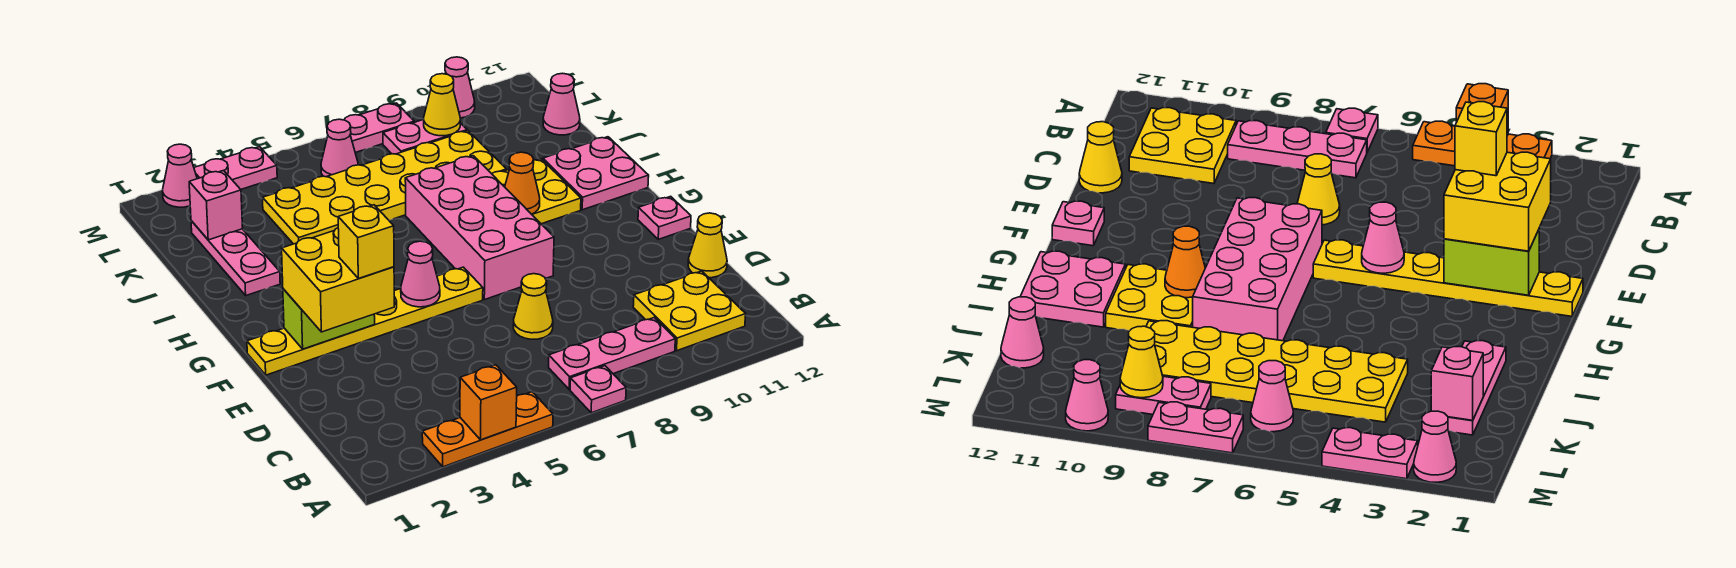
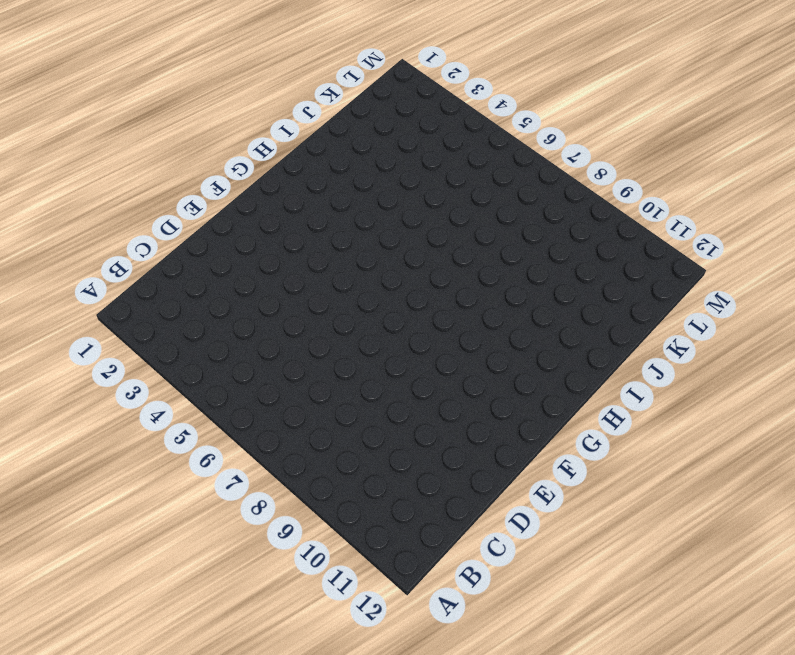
none -> orange 1x3 plate [422,392,553,467]
none -> pink 1x1 plate [570,366,626,413]
none -> pink 1x3 plate [549,318,675,389]

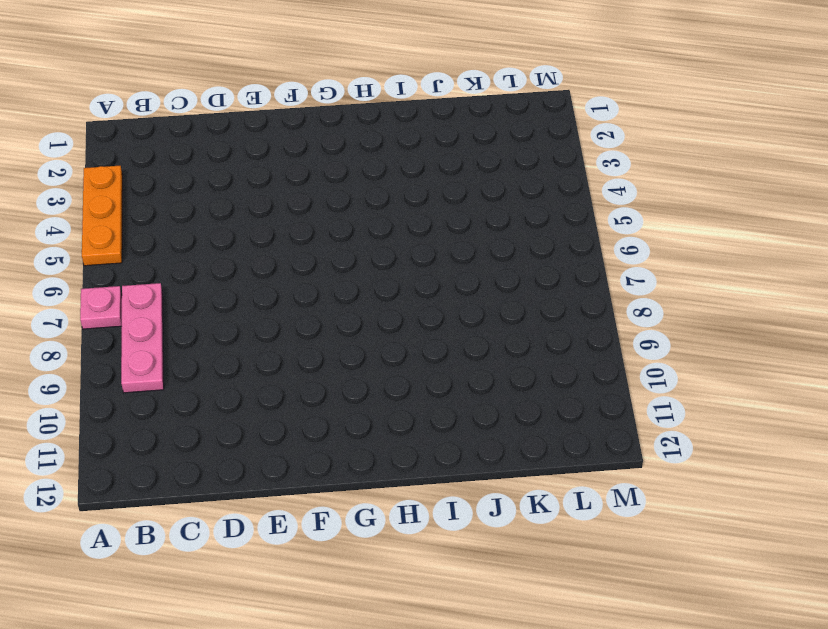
none -> yellow 2x2 plate [633,271,746,351]
none -> yellow 1x1 cone [513,274,553,339]
none -> yellow 1x1 cone [688,213,727,278]

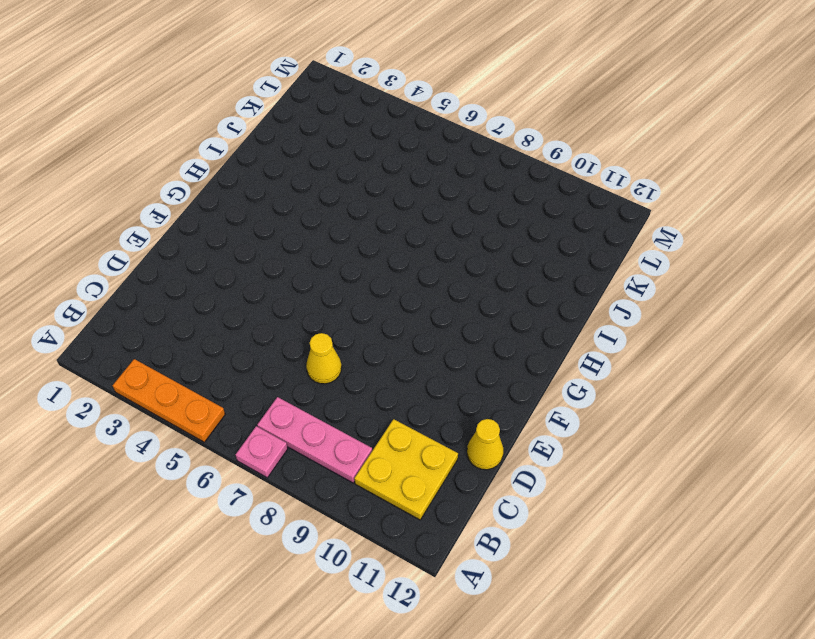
none -> yellow 1x6 plate [247,267,483,375]
none -> pink 2x4 brick [405,156,554,300]
none -> pink 1x1 plate [638,196,691,239]

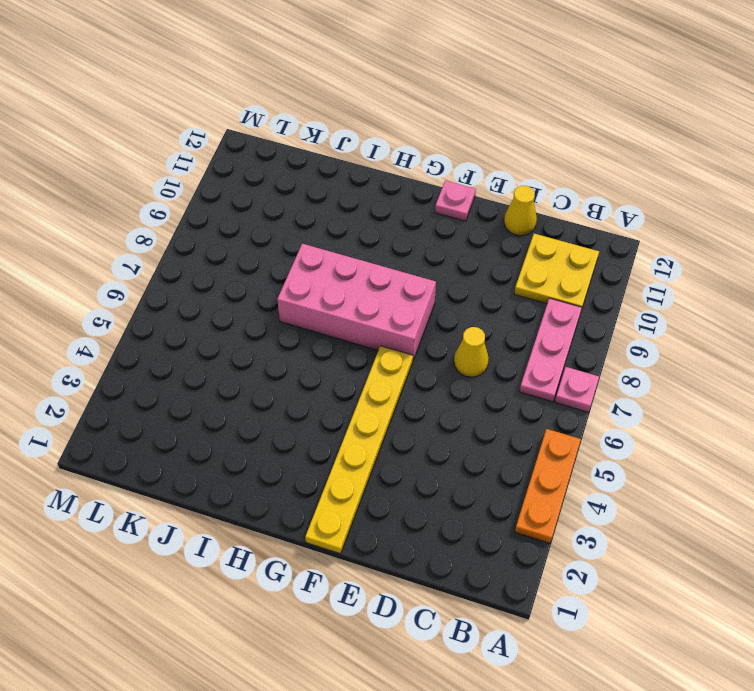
none -> yellow 2x2 plate [492,159,581,224]
none -> pink 2x2 plate [543,137,649,210]
none -> pink 1x3 plate [191,221,280,295]

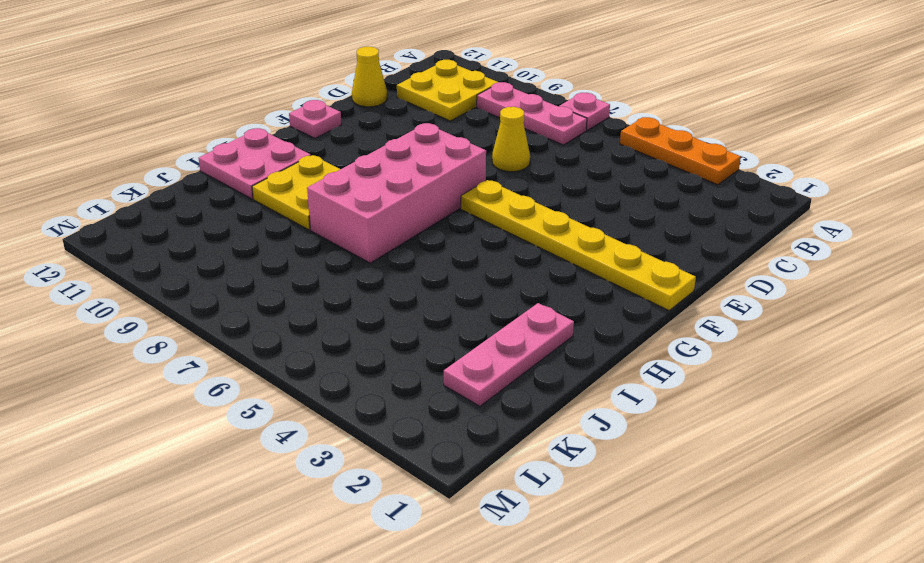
none -> yellow 2x6 plate [263,131,506,244]
none -> pink 1x1 cone [543,73,580,135]
none -> pink 1x1 cone [321,119,358,177]

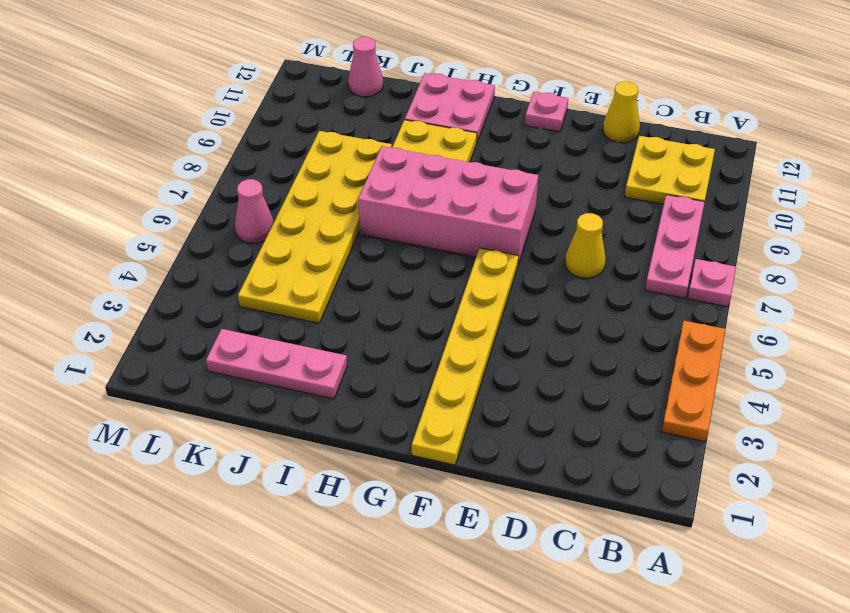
none -> pink 1x2 plate [383,119,467,154]
none -> pink 1x1 cone [163,144,197,207]
none -> pink 1x2 plate [194,147,277,189]

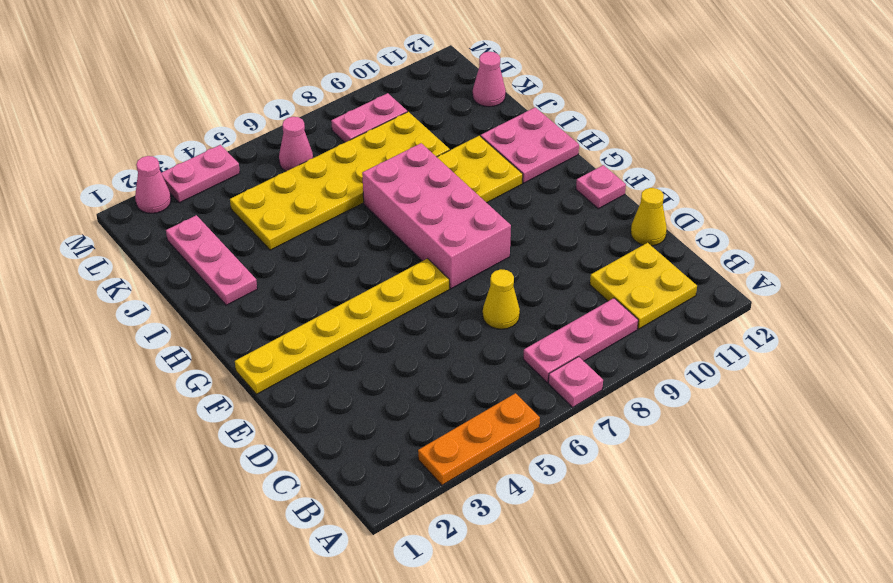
none -> pink 1x2 plate [344,103,414,153]
none -> pink 1x1 cone [445,57,475,118]
none -> orange 1x1 brick [460,365,517,440]

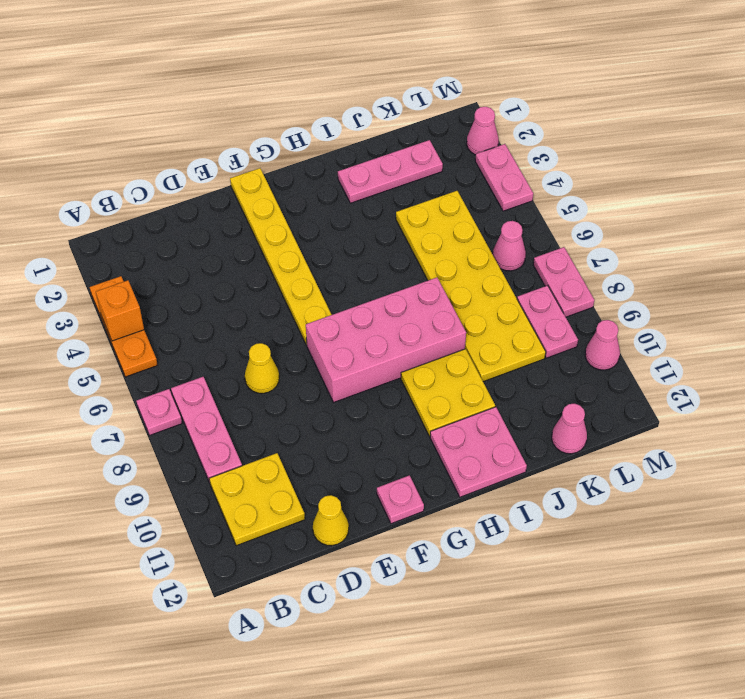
none -> lime 1x2 brick [283,289,375,349]
none -> pink 1x1 cone [401,241,440,307]
none -> orange 1x1 cone [505,152,540,214]

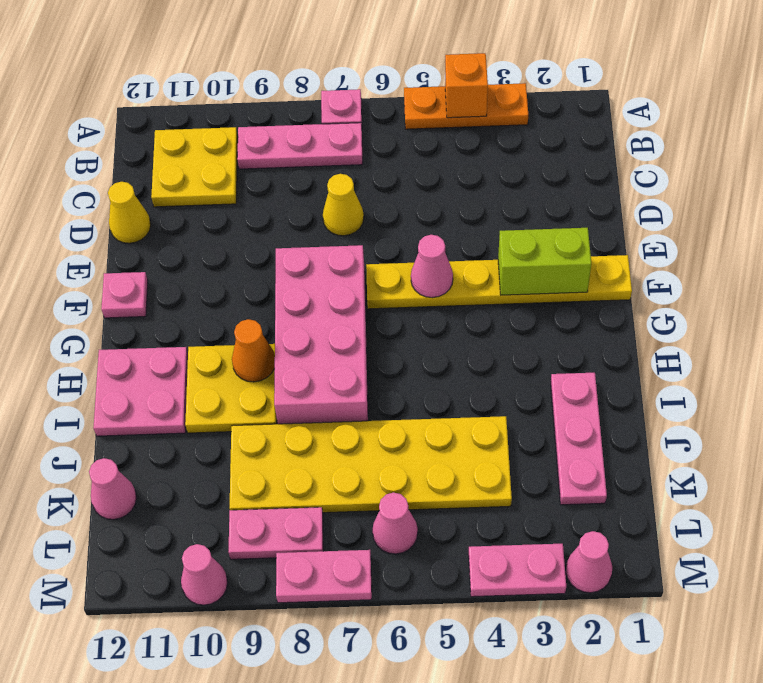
none -> pink 1x1 brick [189,170,243,240]
none -> yellow 1x1 cone [424,74,460,136]
none -> yellow 2x2 brick [282,228,394,332]

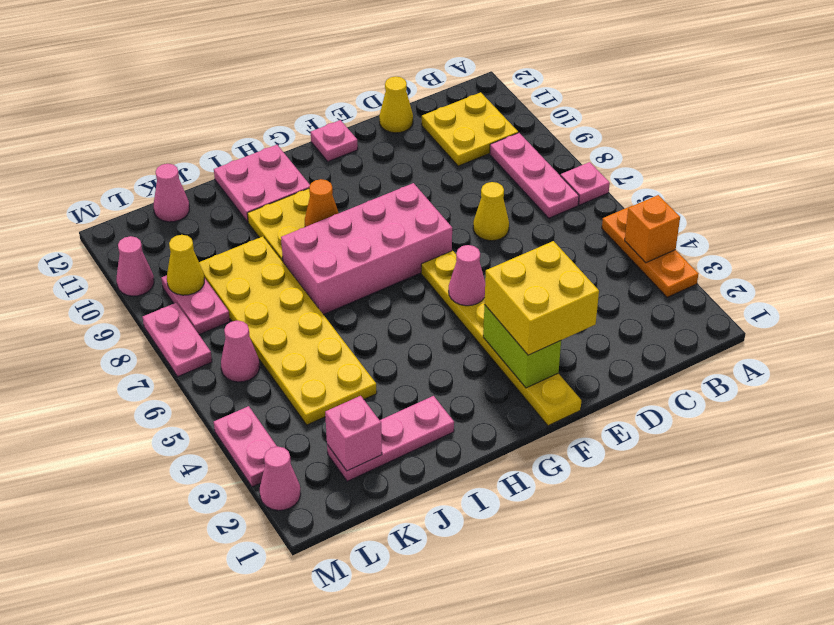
none -> yellow 1x1 brick [338,205,394,278]

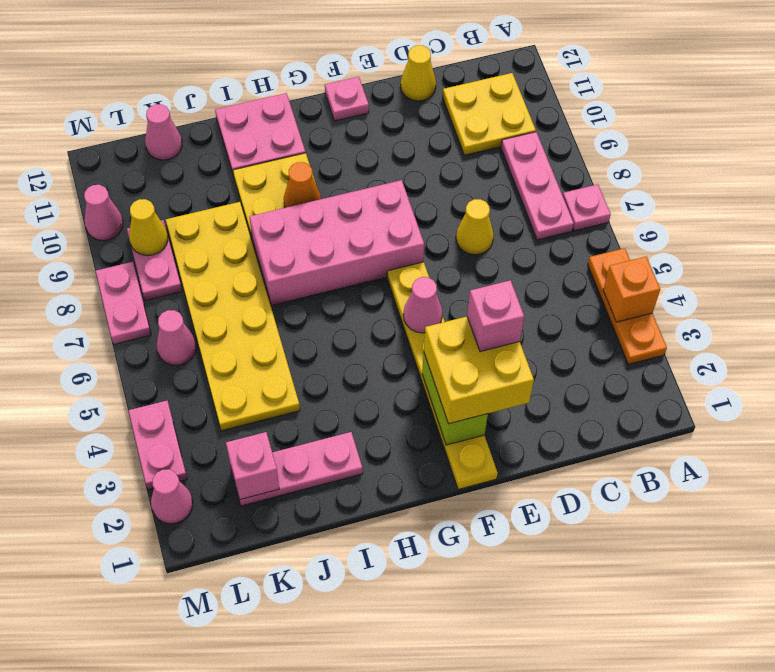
pink 1x1 brick [467,280,524,352] -> yellow 1x1 brick [338,205,394,278]

